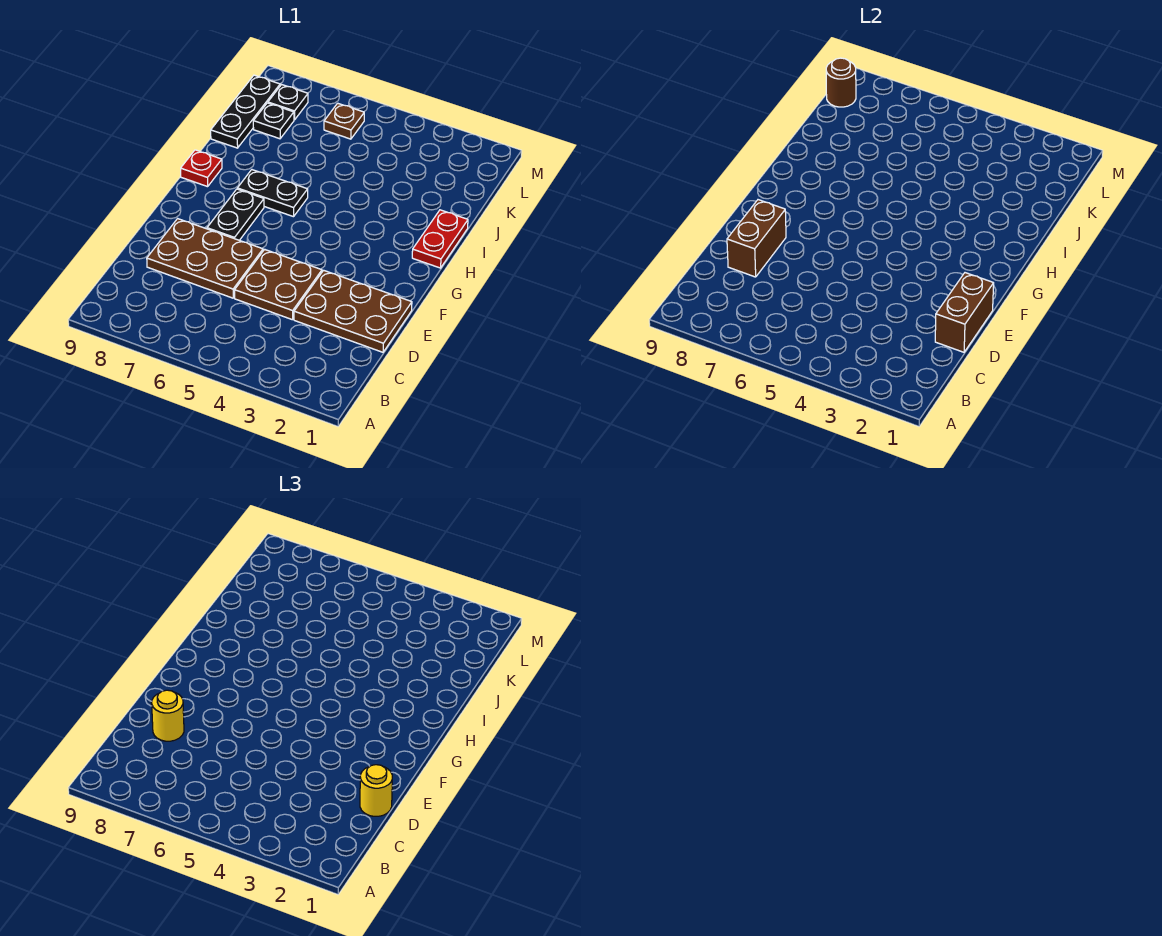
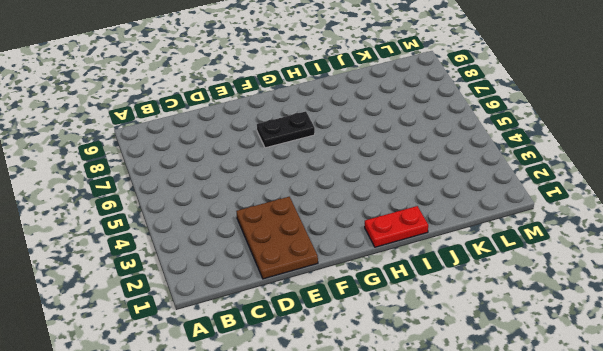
none -> brown 2x2 plate [235,249,322,320]
none -> brown 2x3 plate [147,219,263,298]
none -> black 1x2 plate [237,170,308,217]

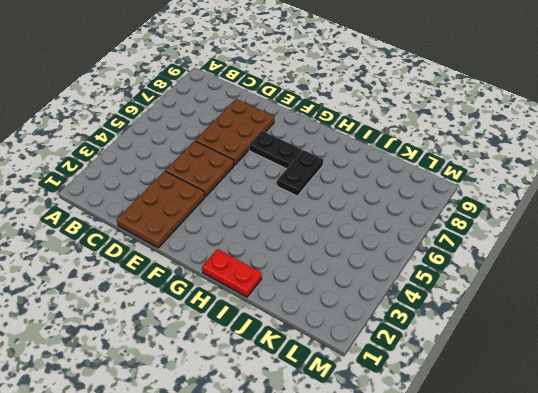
none -> red 1x1 plate [181,150,222,187]
none -> black 1x3 plate [211,75,280,148]
none -> black 1x1 plate [253,103,294,139]

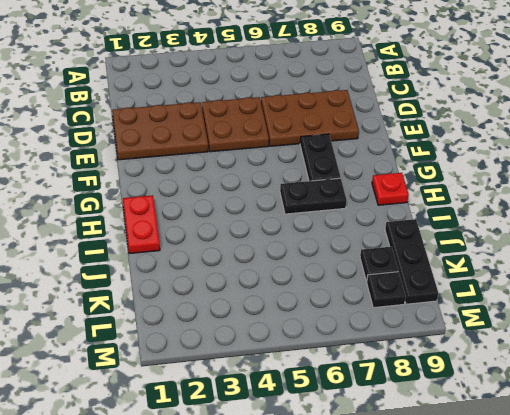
none -> brown 1x1 plate [324,103,364,139]
none -> brown 1x2 brick [935,273,994,352]
none -> brown 1x2 brick [727,200,786,277]

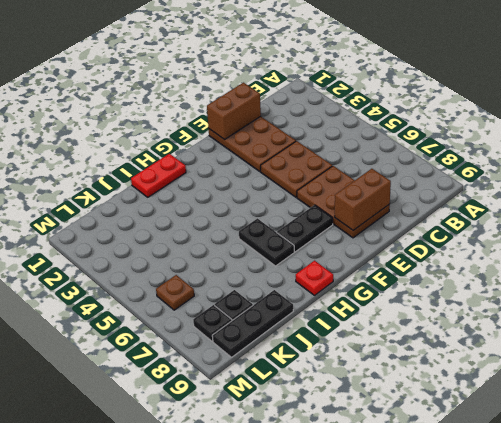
none -> brown 1x1 round brick [826,58,856,107]
none -> yellow 1x1 round brick [360,765,392,816]
none -> yellow 1x1 round brick [152,690,184,741]

